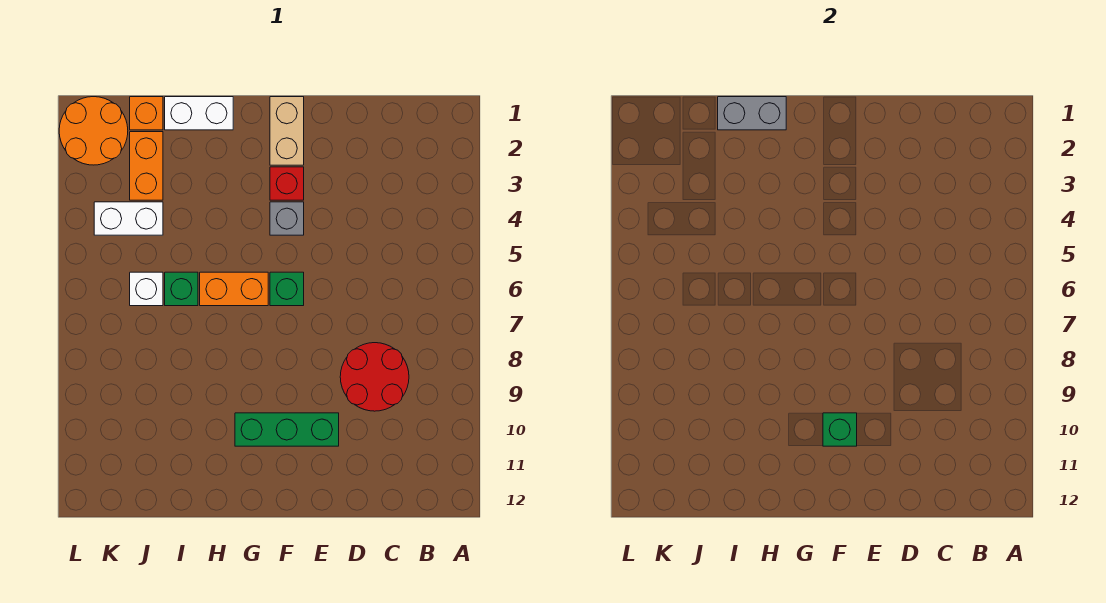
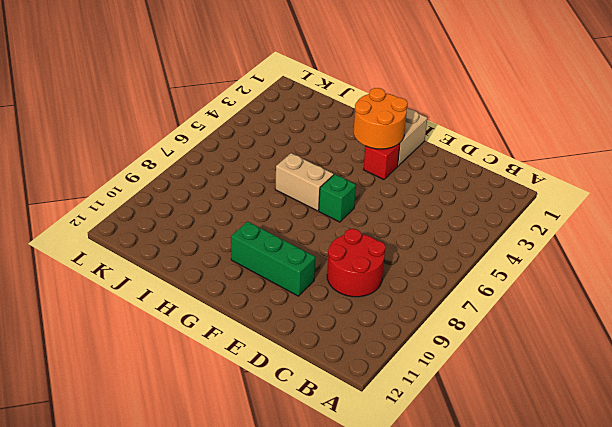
orange 2x2 round brick [354,88,408,149] -> orange 2x2 round brick moved to [59,97,128,165]
tan 1x2 brick [275,153,334,211] -> orange 1x2 brick [200,272,268,306]
none -> grey 1x1 brick [270,202,304,235]
none -> white 1x2 brick [165,97,233,130]
none -> green 1x1 brick [165,272,198,306]

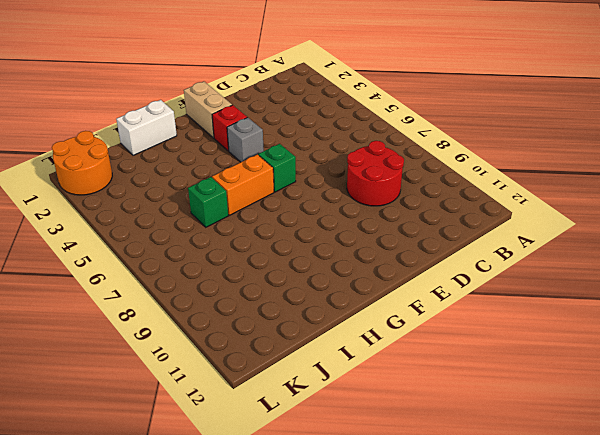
none -> green 1x3 brick [235,413,339,446]
none -> orange 1x1 brick [130,97,163,130]
none -> orange 1x2 brick [130,132,163,200]

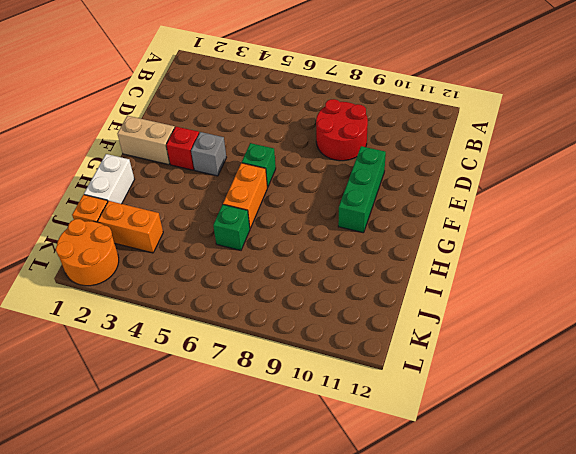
none -> white 1x2 brick [94,202,163,235]
none -> white 1x1 brick [130,272,163,306]
none -> green 1x1 brick [823,413,857,446]

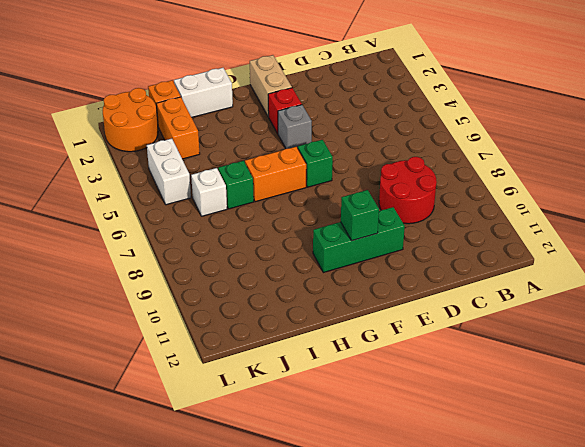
white 1x2 brick [147,139,191,205] -> white 1x2 brick turned to [94,202,163,235]
none -> grey 1x2 brick [718,97,786,130]

